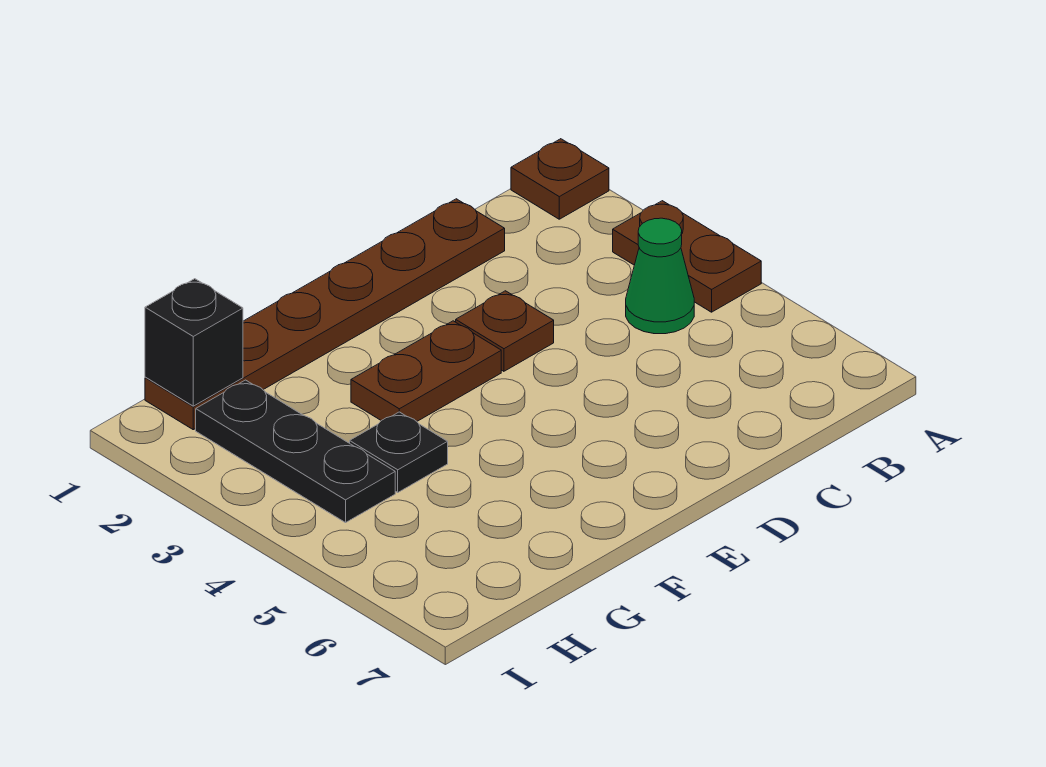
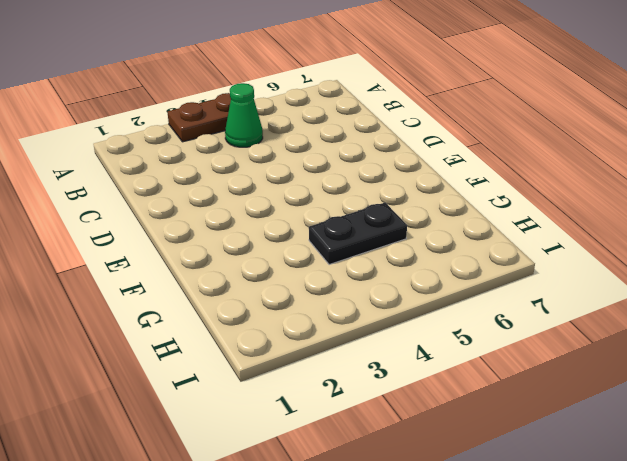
black 1x2 plate [309,203,407,265] -> black 1x1 plate [350,412,448,492]
none -> brown 1x1 plate [511,139,609,219]
none -> brown 1x6 plate [145,199,505,430]

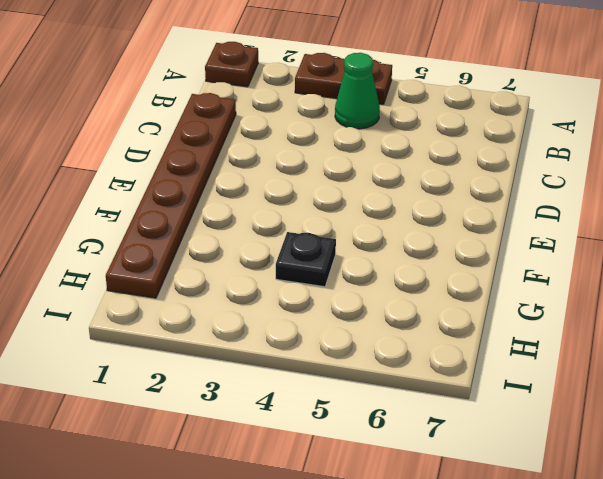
none -> brown 1x1 plate [456,291,554,371]
none -> brown 1x2 plate [351,321,501,421]

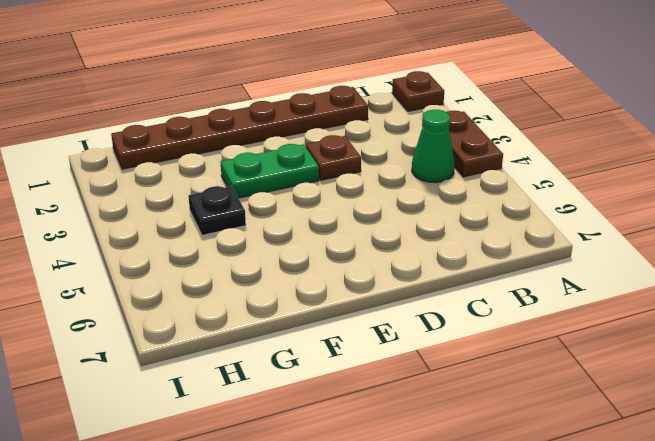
green 1x2 plate [221,144,319,198] -> brown 1x2 plate [351,321,501,421]
none -> black 1x3 plate [196,380,395,523]
none -> black 1x1 brick [145,279,243,406]

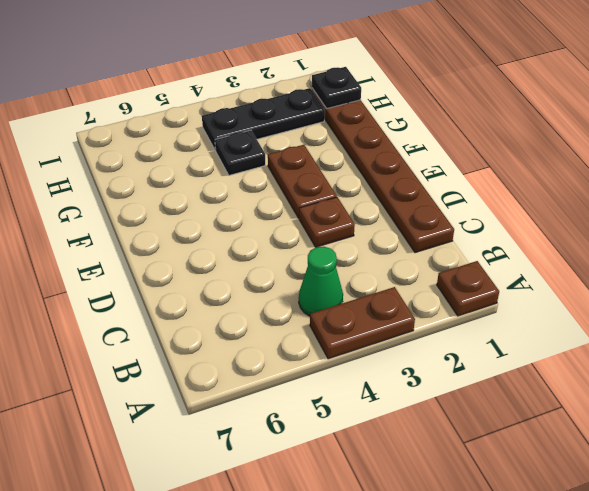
black 1x1 plate [312,67,361,109] -> black 1x1 brick [145,279,243,406]

